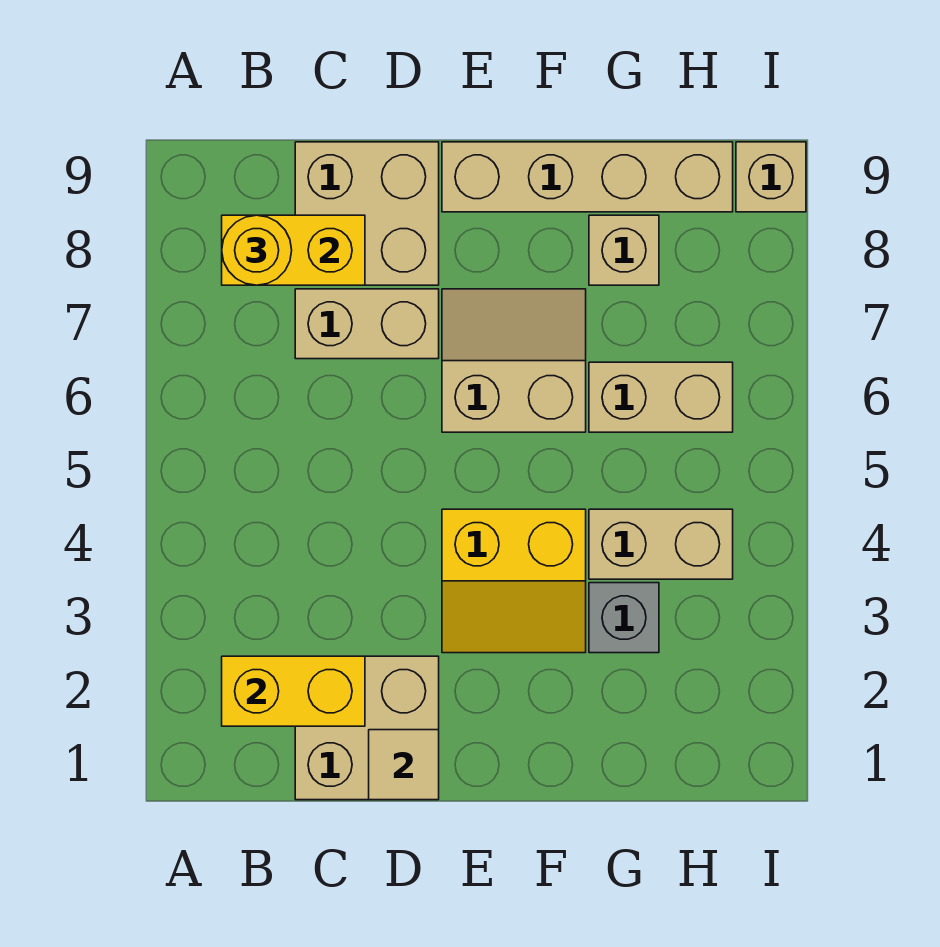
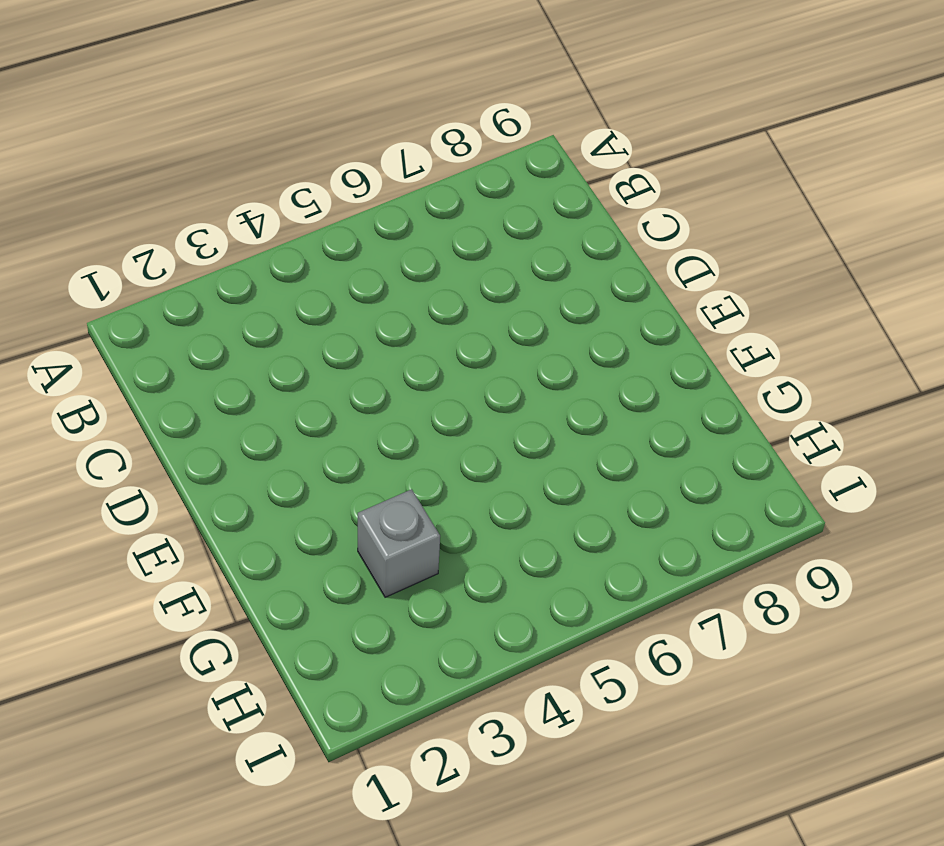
none -> tan 2x2 brick [295,656,439,800]
none -> tan 1x2 brick [295,289,439,359]
none -> tan 2x2 brick [295,142,439,285]

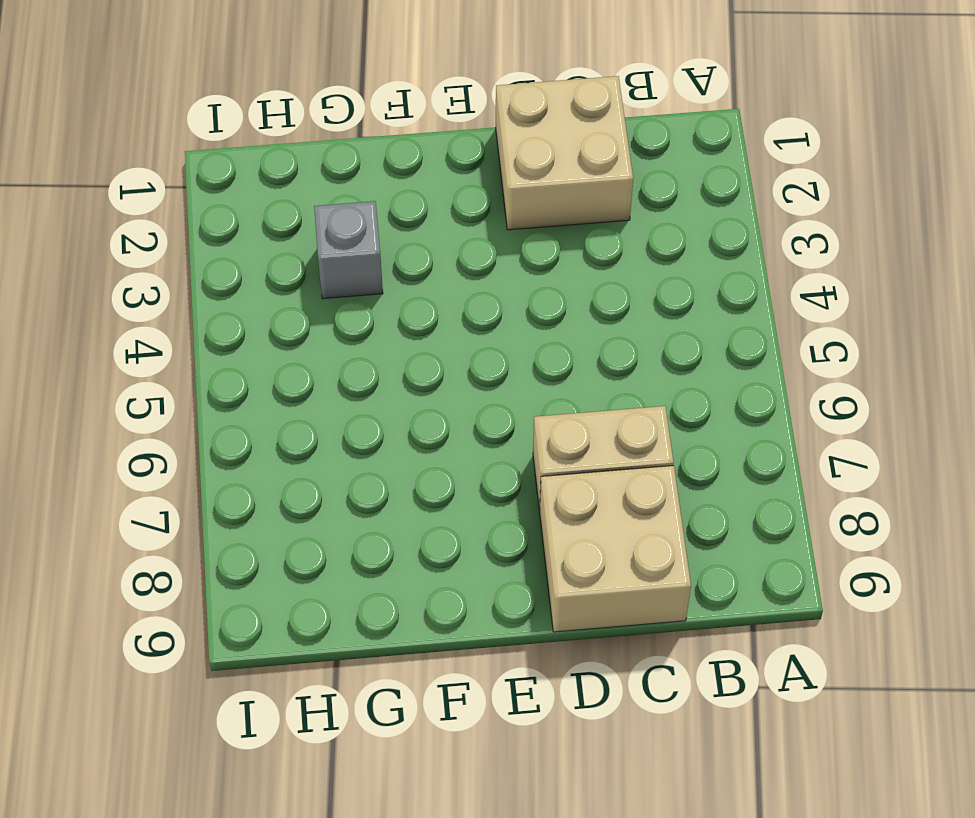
none -> yellow 2x2 slope [442,509,586,653]
none -> tan 2x2 slope [442,289,586,432]
none -> tan 1x4 brick [442,142,733,212]

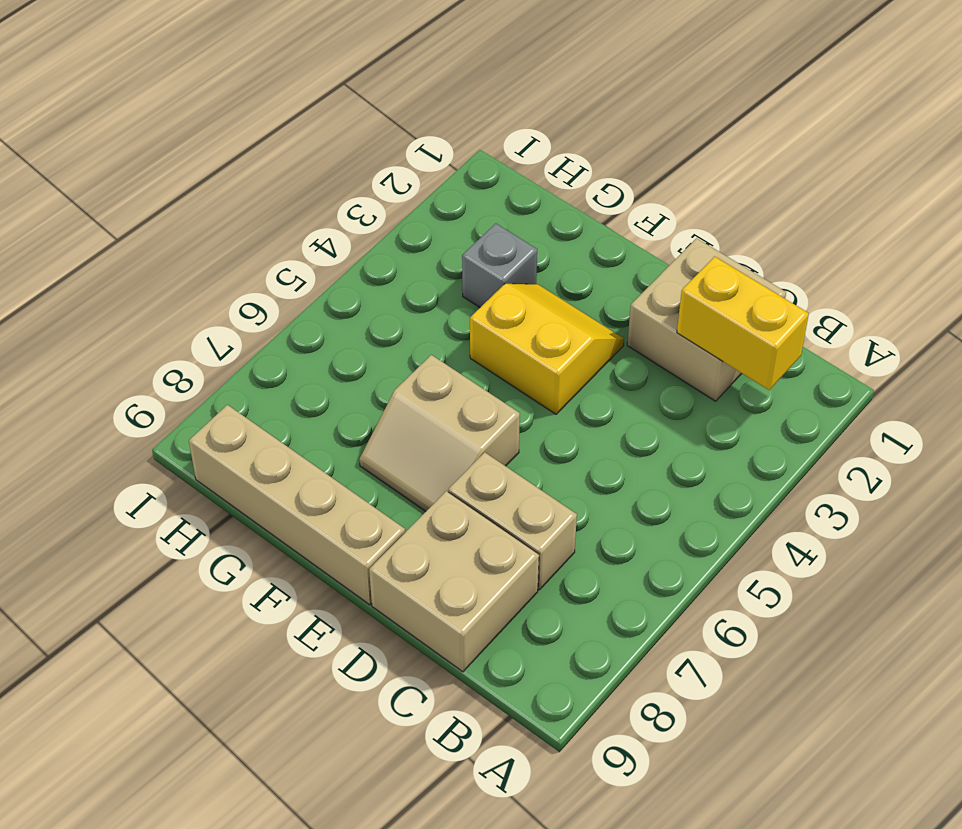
none -> tan 1x2 brick [589,509,733,579]
none -> tan 1x2 brick [589,362,733,432]
none -> tan 1x1 brick [589,215,659,285]

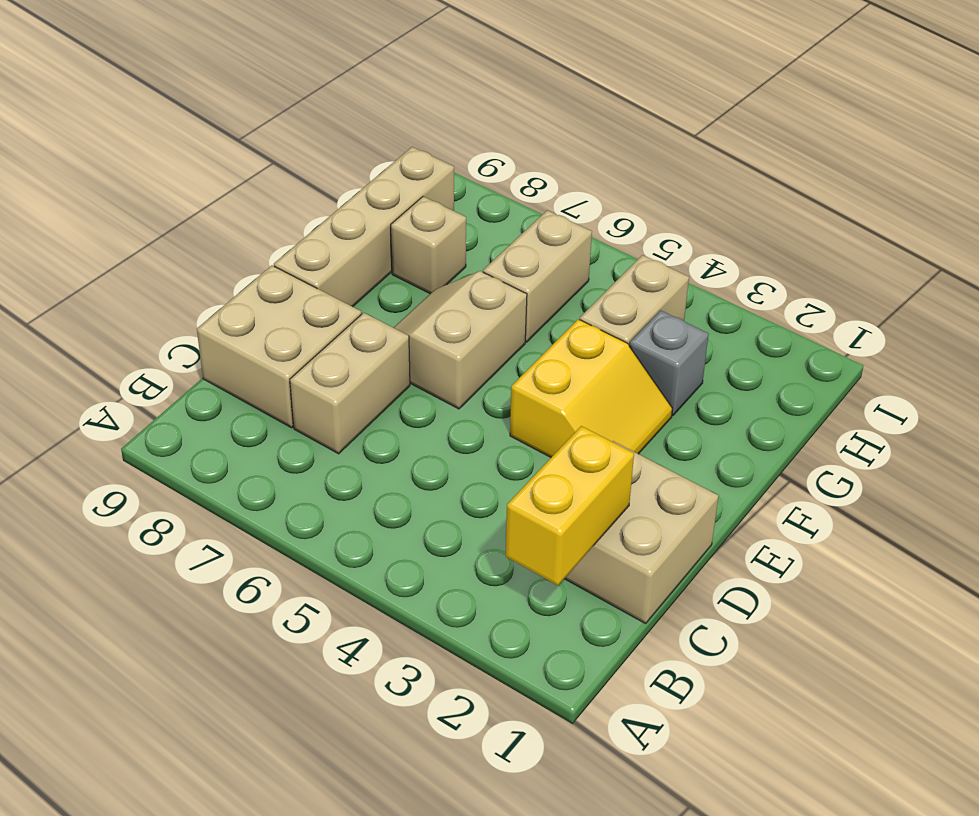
none -> tan 1x1 brick [736,142,806,212]
none -> yellow 1x2 brick [222,215,365,285]
none -> tan 1x1 tile [369,730,439,800]

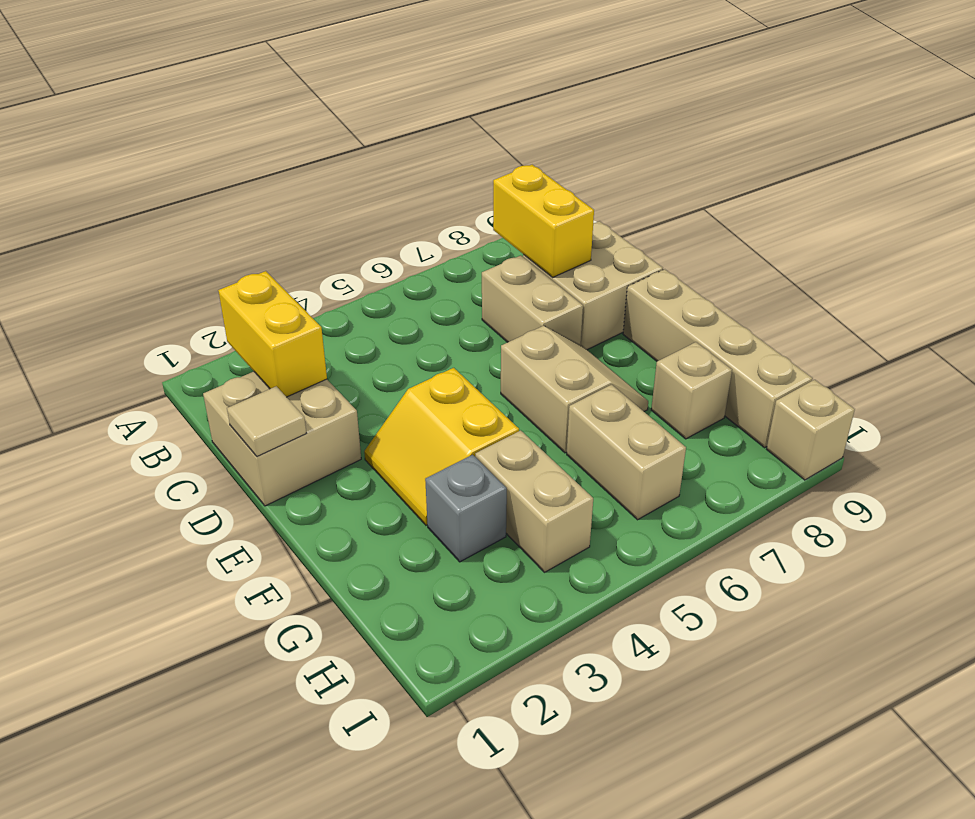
none -> yellow 1x1 round brick [222,215,292,285]

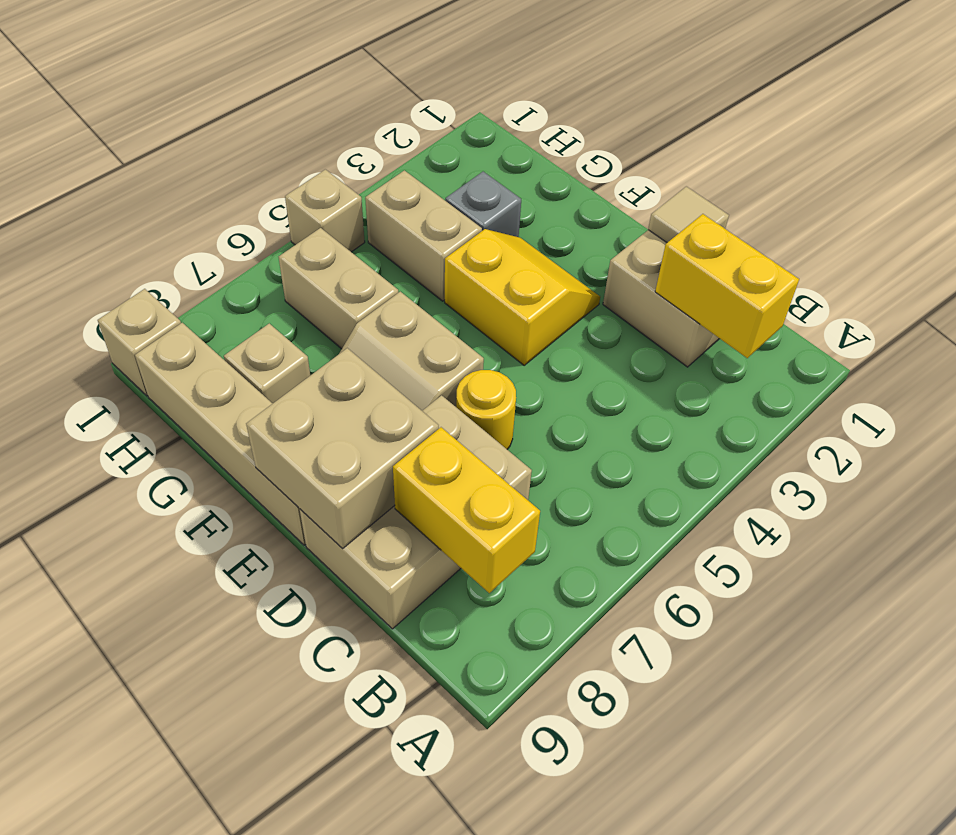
yellow 1x1 round brick [456,370,516,449] -> yellow 1x1 round brick moved to [222,215,292,285]
tan 2x2 brick [246,348,439,549] -> none
tan 1x1 brick [285,169,365,252] -> none

